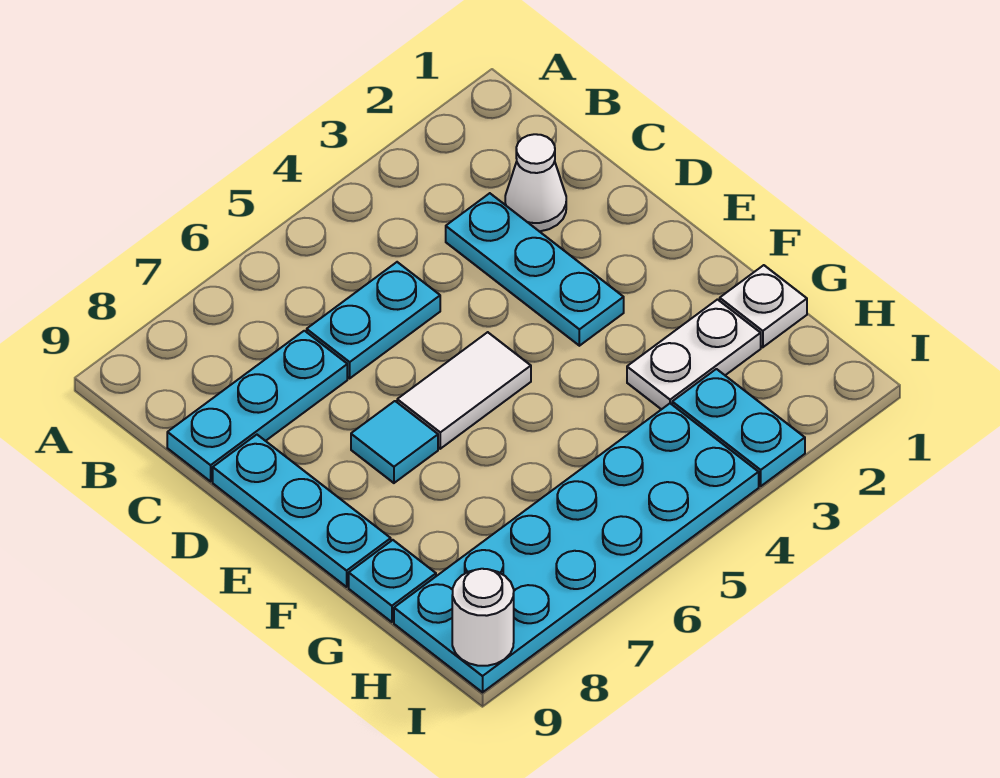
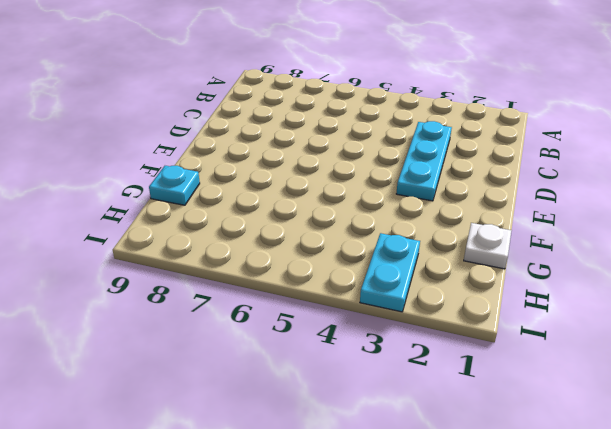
none -> white 1x1 cone [505,134,566,231]
none -> cyan 1x2 plate [307,262,440,378]
none -> cyan 1x3 plate [167,331,347,481]

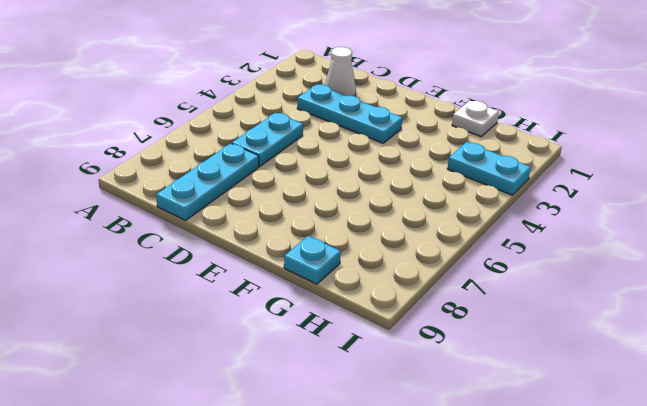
none -> cyan 1x3 plate [213,435,391,587]
none -> white 1x2 tile [397,332,531,449]
none -> cyan 1x1 tile [351,401,438,483]

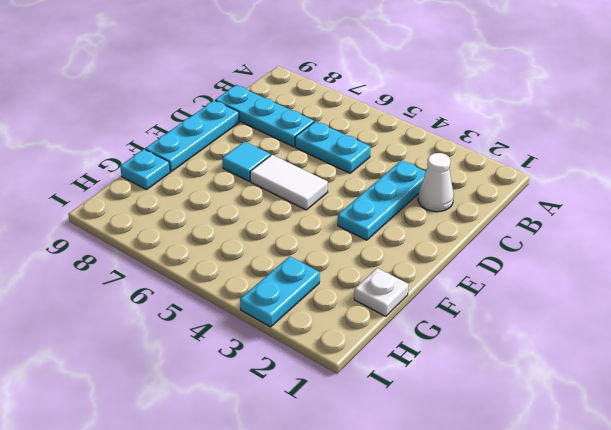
none -> white 1x2 plate [627,300,761,409]
none -> cyan 2x6 plate [394,403,759,692]
none -> white 1x1 round brick [452,569,514,666]

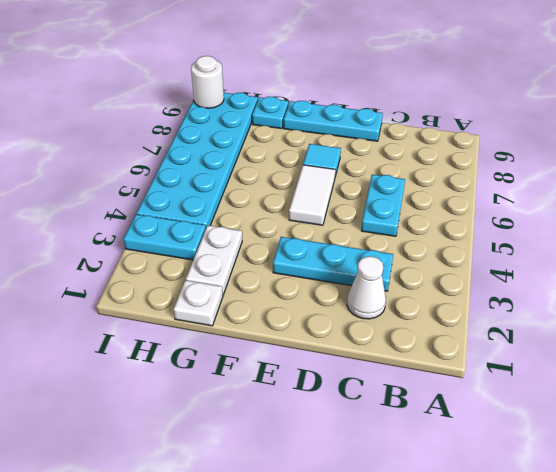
none -> cyan 1x3 plate [167,331,347,481]

